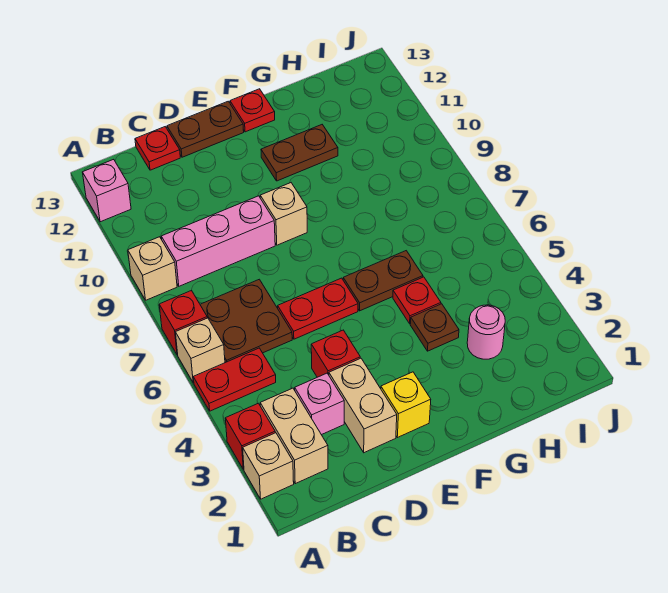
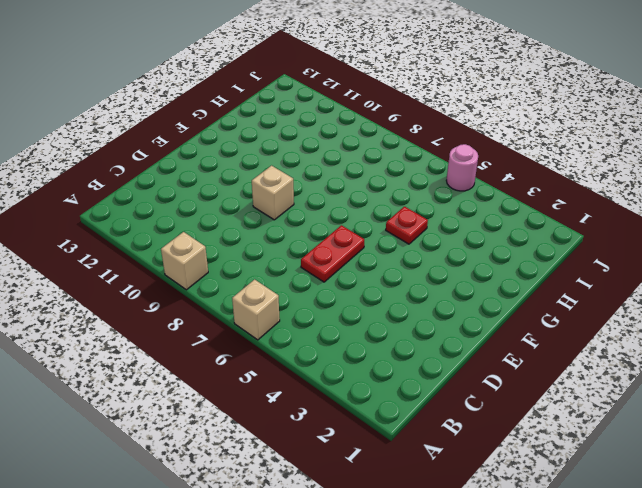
pink 1x1 round brick [446,144,478,191] -> pink 1x1 round brick moved to [467,305,505,359]
none -> tan 1x1 brick [243,433,294,499]
none -> red 1x1 brick [225,403,275,469]
none -> red 1x2 plate [193,348,276,411]

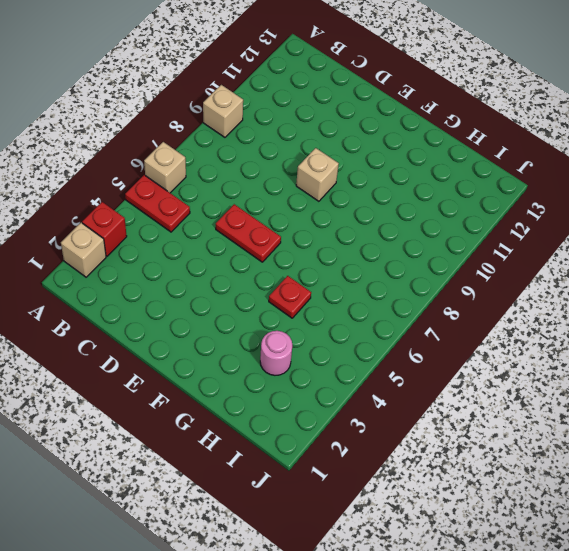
none -> red 1x1 brick [159,290,207,355]
none -> pink 1x1 brick [83,159,131,222]
none -> tan 1x2 brick [260,388,328,484]

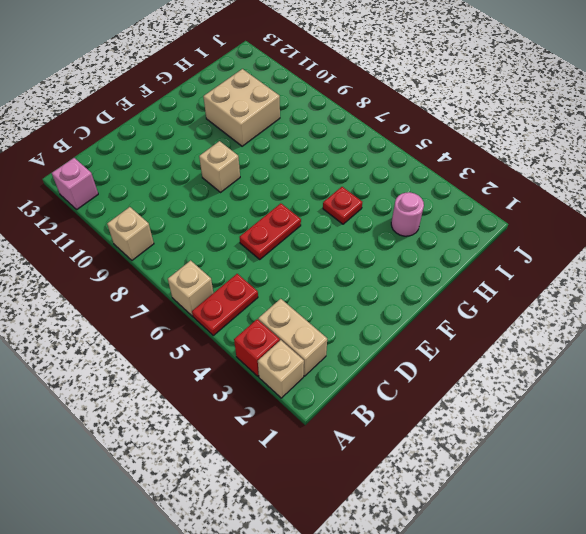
tan 2x2 brick [203,69,280,146] -> brown 1x2 plate [261,125,338,181]
none -> red 1x1 brick [159,290,207,355]
none -> brown 2x2 plate [200,279,292,363]
none -> pink 1x3 brick [161,196,275,286]

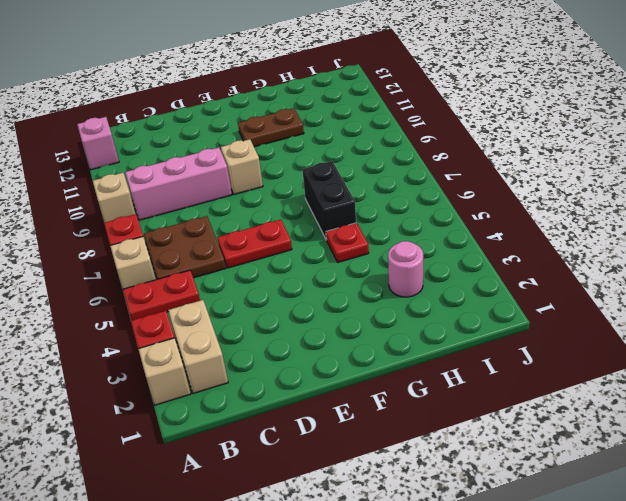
black 1x2 brick [302,161,356,240] -> brown 1x2 plate [343,251,423,311]
none -> pink 1x1 brick [295,373,344,435]
none -> red 1x1 plate [135,127,180,170]
none -> tan 1x2 brick [329,358,397,453]

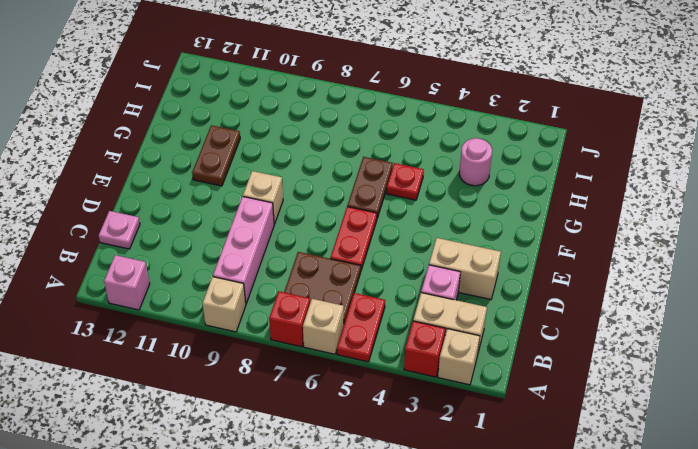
pink 1x1 plate [99,211,140,249] -> red 1x1 plate [135,127,180,170]
none -> red 1x1 brick [311,330,360,377]
none -> brown 1x2 plate [167,101,244,157]
none -> yellow 1x1 brick [381,372,431,438]

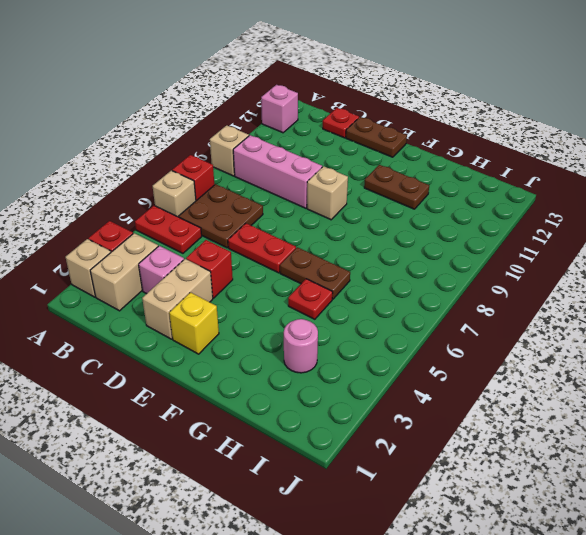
none -> red 1x1 plate [230,89,275,132]
none -> brown 1x1 plate [410,304,459,351]

